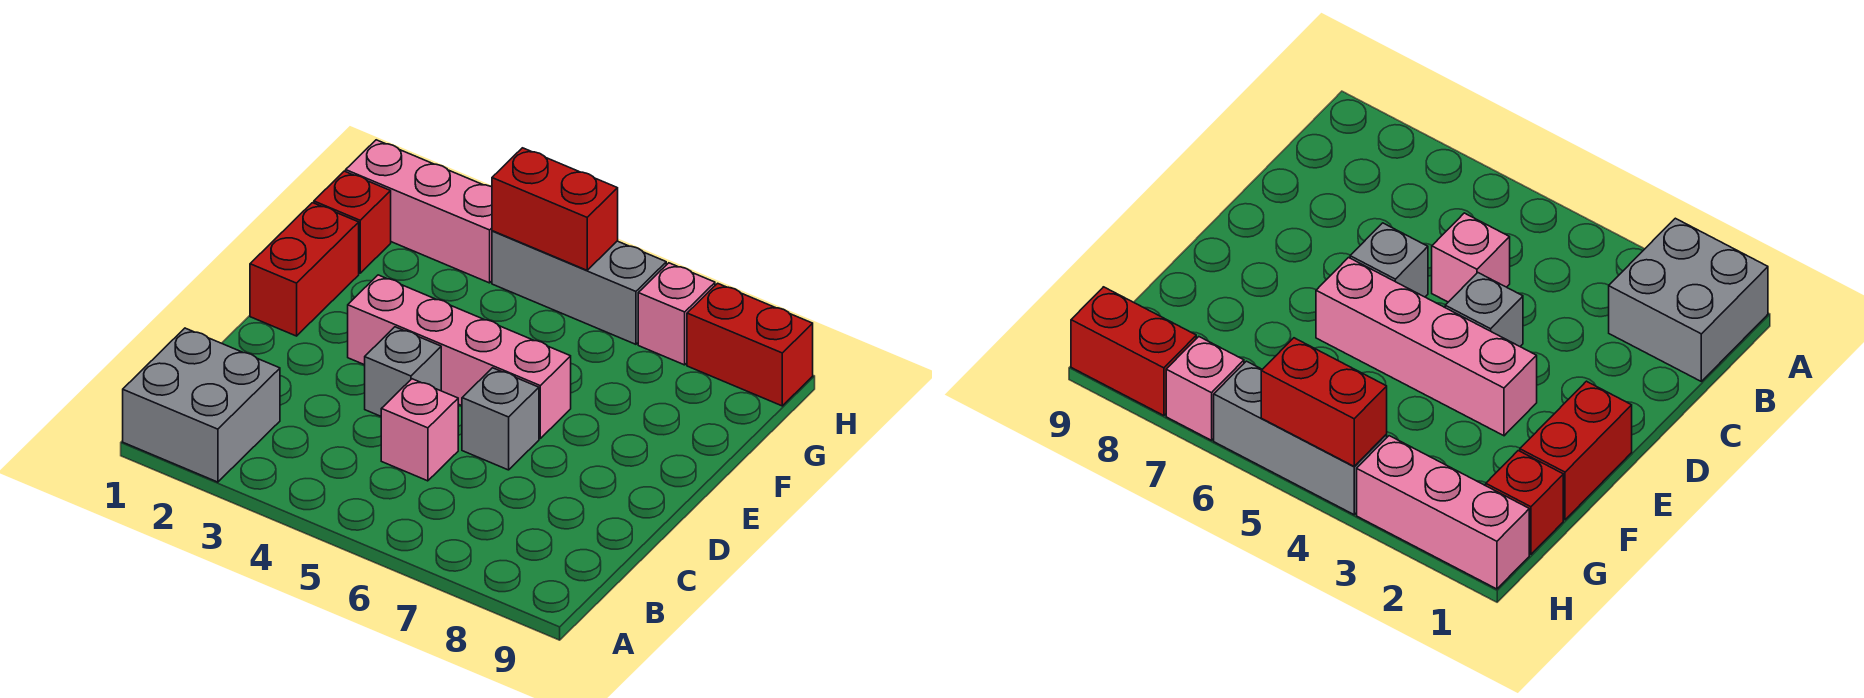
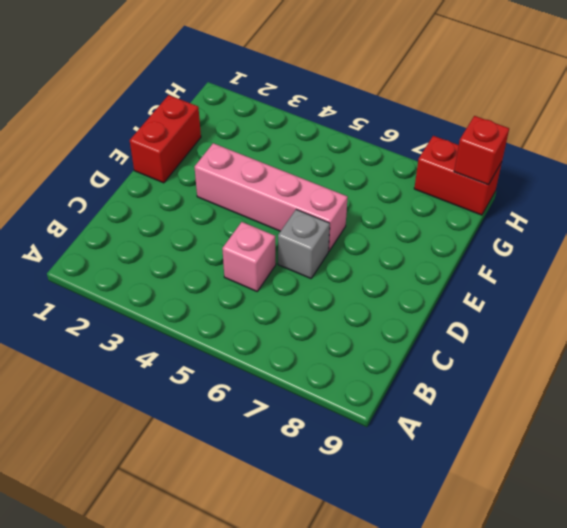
red 1x1 brick [454,116,509,185] -> red 1x1 brick moved to [314,171,391,273]
none -> grey 2x2 brick [123,328,280,482]
none -> grey 1x1 brick [365,327,441,416]
none -> pink 1x3 brick [346,140,492,283]

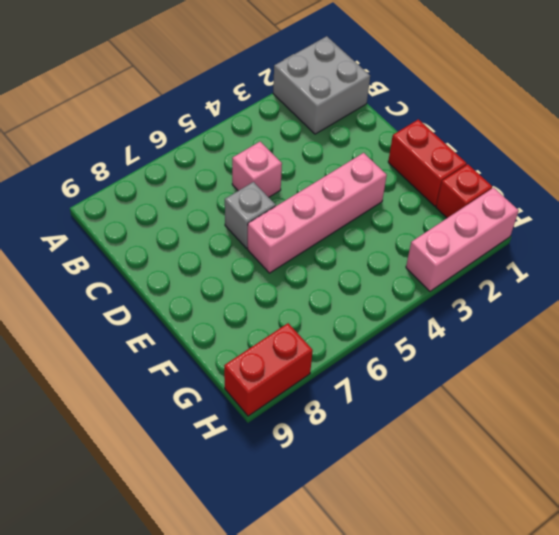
none -> grey 1x1 brick [365,327,441,416]
none -> grey 1x3 brick [492,231,666,344]
none -> pink 1x1 brick [638,263,715,365]

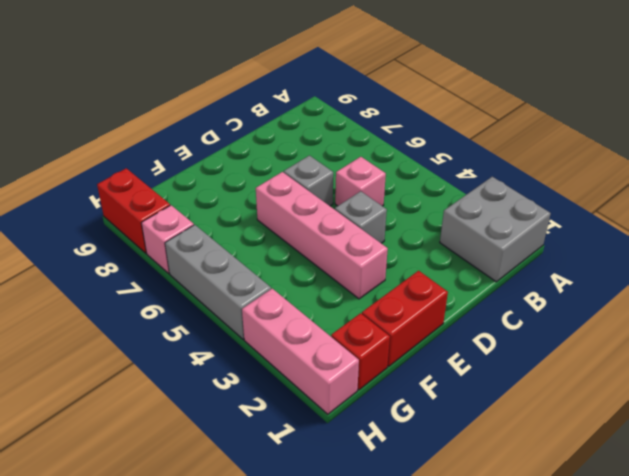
none -> red 1x2 brick [492,148,618,270]

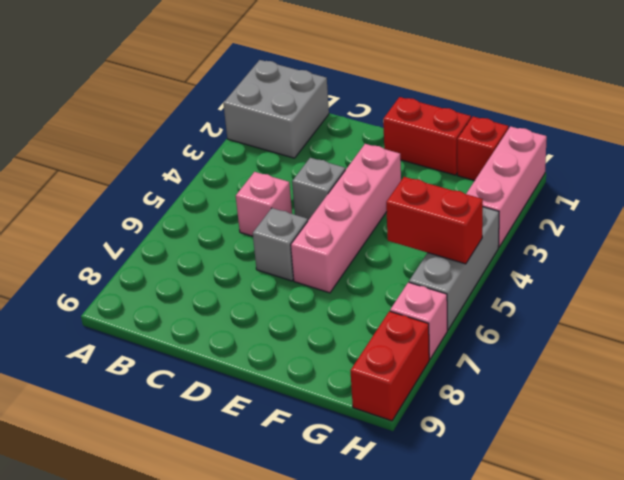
red 1x2 brick [386,177,483,264] -> red 1x2 brick turned to [492,148,618,270]

